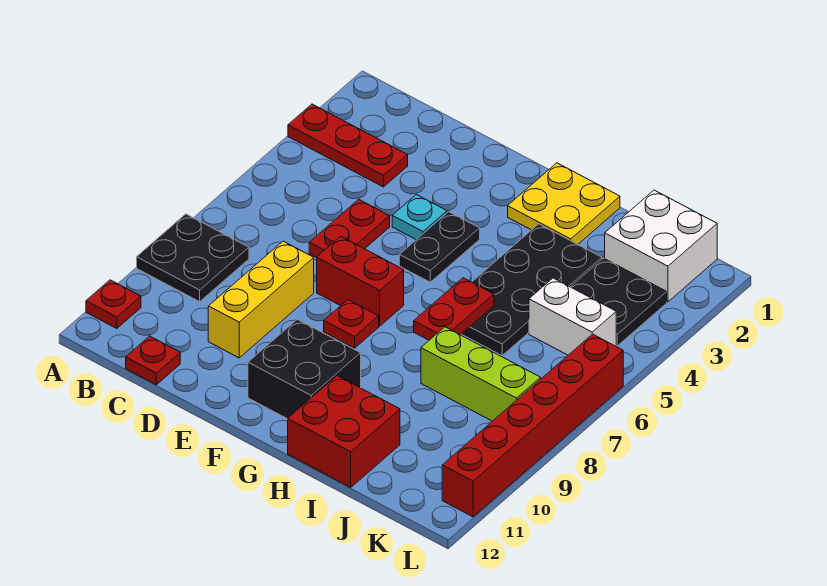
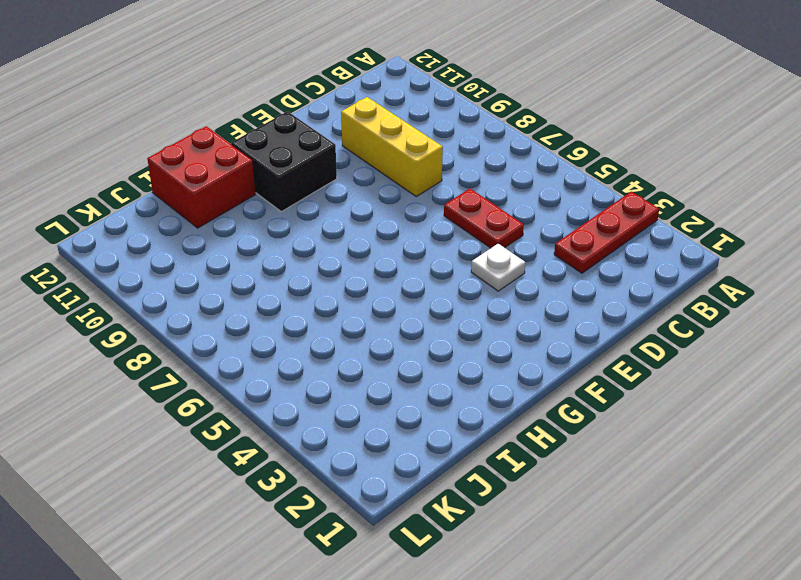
white 1x1 plate [471,244,525,291] -> cyan 1x1 plate [392,195,447,240]
none -> black 2x2 plate [137,214,249,302]
none -> red 1x1 plate [86,280,141,329]
none -> red 1x1 plate [126,336,180,385]

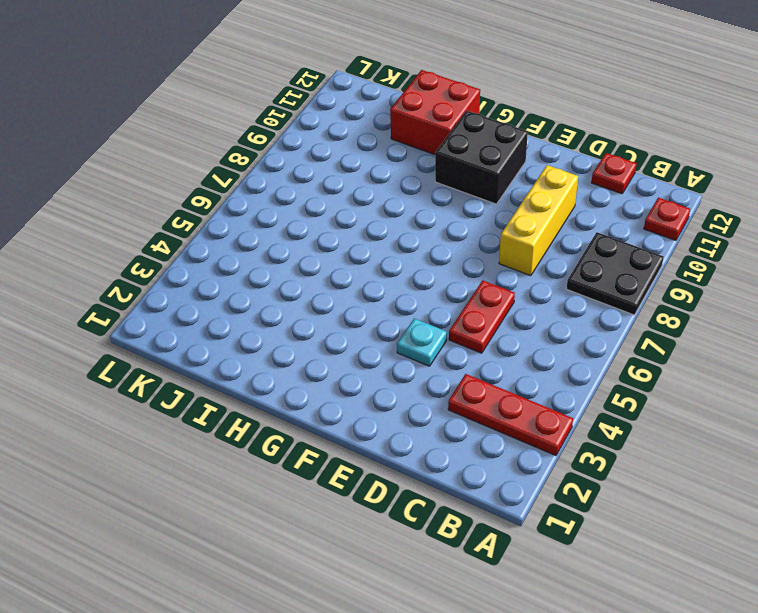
none -> red 1x2 brick [317,236,404,326]
none -> black 1x2 plate [399,212,480,282]
none -> red 1x1 plate [324,300,379,348]

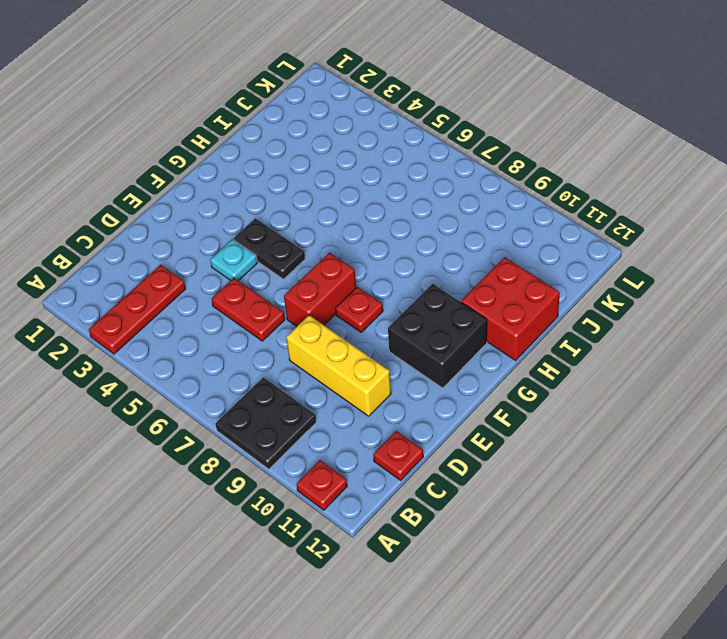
none -> yellow 2x2 plate [508,163,620,244]
none -> black 2x4 plate [462,224,602,355]
none -> lime 1x3 brick [421,327,541,421]

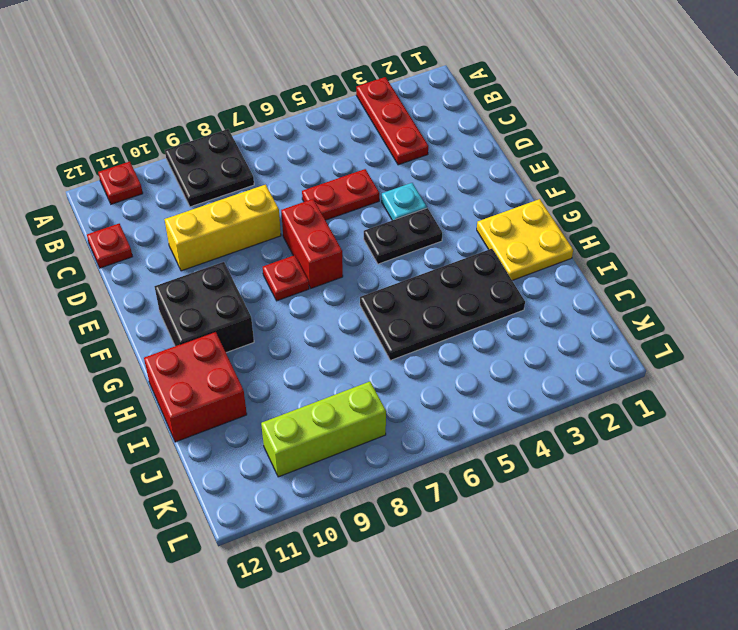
lime 1x3 brick [261,382,386,477] -> lime 1x3 brick turned to [421,327,541,421]
none -> white 2x2 brick [605,190,717,302]
none -> black 2x2 plate [571,258,667,346]
none -> white 1x2 brick [529,278,616,355]

